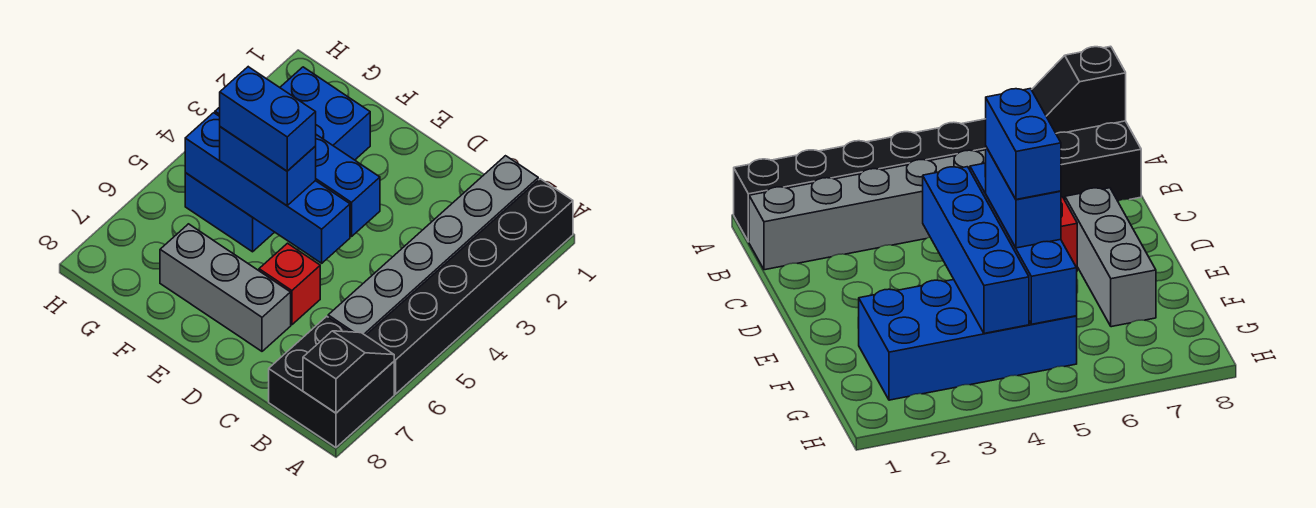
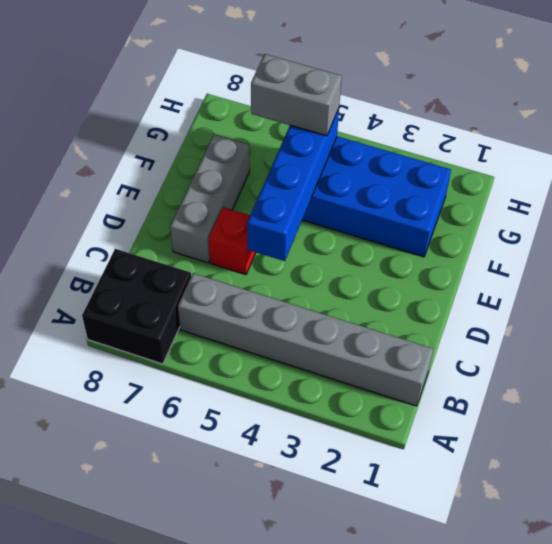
grey 1x2 brick [251,54,342,136] -> none
none -> black 1x6 brick [366,179,573,394]
none -> black 1x2 slope [303,331,394,413]

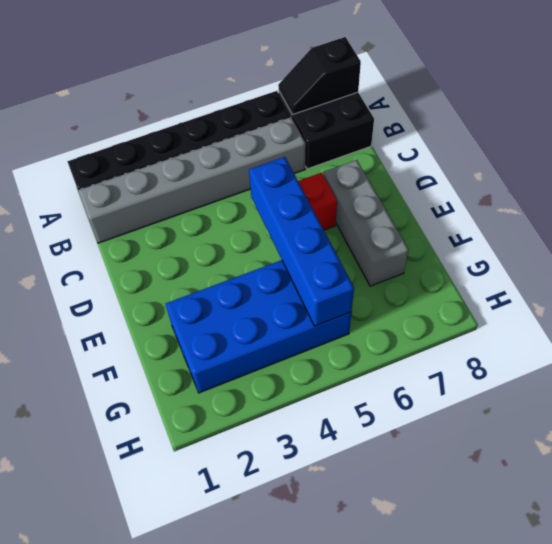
none -> blue 1x4 brick [215,107,380,237]
none -> blue 1x2 brick [220,127,316,206]

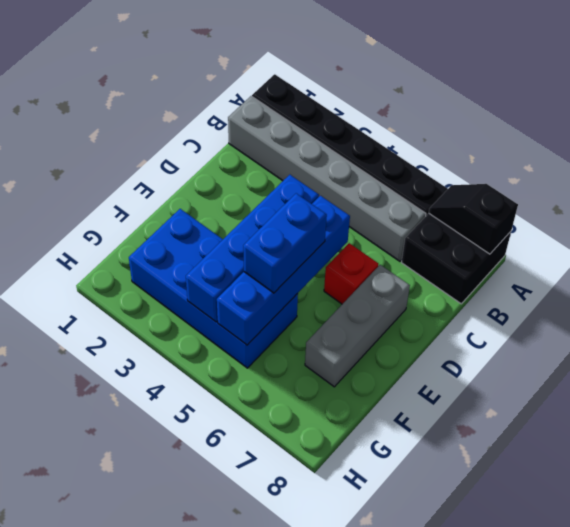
none -> blue 1x2 brick [220,67,316,171]

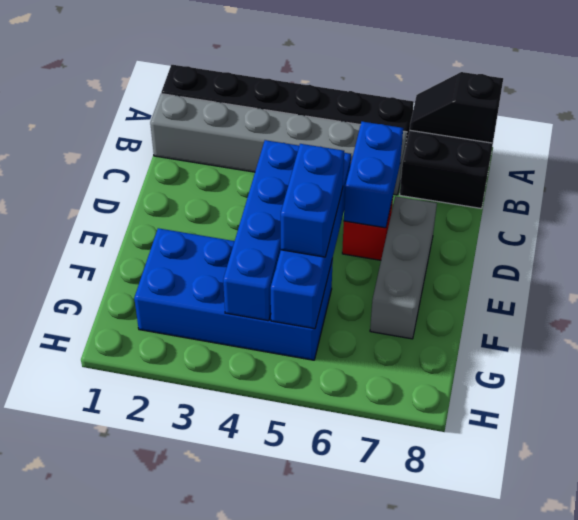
blue 1x2 brick [344,122,403,228] -> blue 1x2 brick moved to [220,67,316,171]

